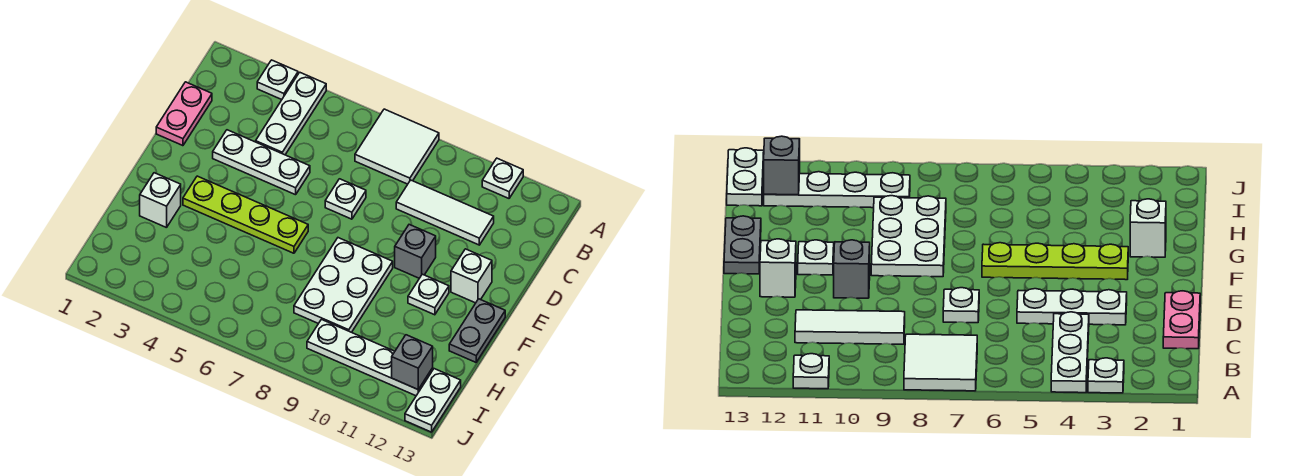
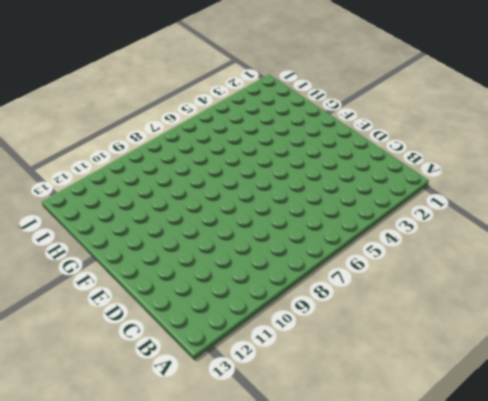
none -> white 1x1 plate [257,60,298,100]
none -> white 1x3 plate [256,72,326,155]
none -> white 2x2 tile [355,109,439,184]

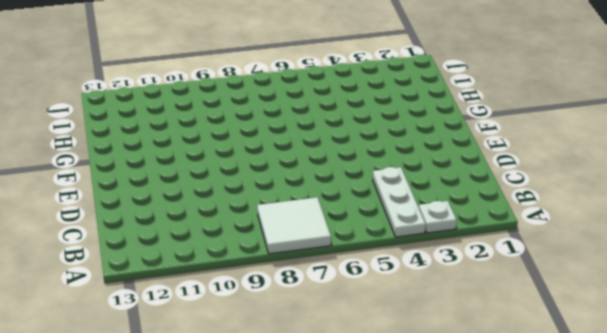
none -> white 1x1 plate [482,158,523,198]
none -> pink 1x2 plate [156,82,212,146]
none -> white 1x3 tile [396,180,494,245]

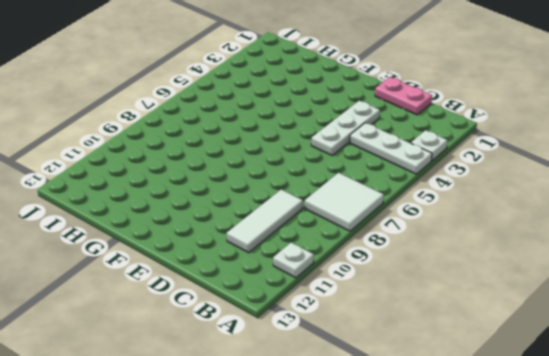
none -> white 1x1 plate [325,179,366,219]
none -> grey 1x1 brick [395,225,436,278]
none -> white 1x1 brick [451,249,492,303]

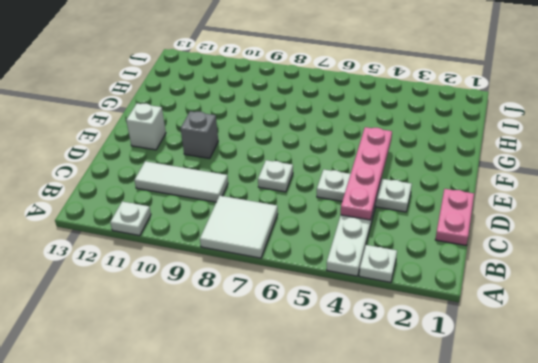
pink 1x4 plate [341,127,392,220] -> none
none -> lime 1x4 plate [183,176,308,253]
none -> white 2x3 plate [294,238,393,332]
none -> white 1x1 plate [408,274,449,315]

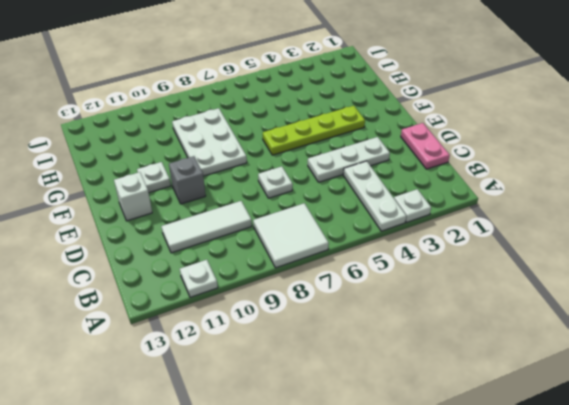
none -> grey 1x2 plate [449,299,505,362]
none -> white 1x1 brick [140,173,181,228]
none -> white 1x4 plate [307,320,433,396]

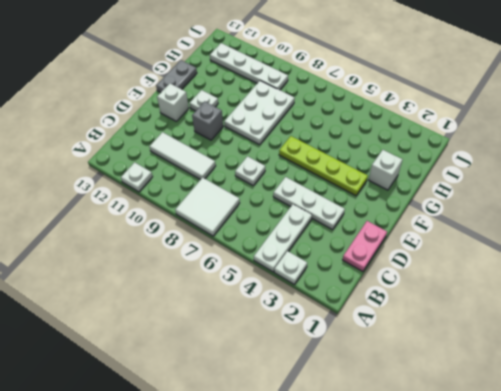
none -> white 1x2 plate [405,369,461,432]
none -> grey 1x1 brick [392,335,433,389]

